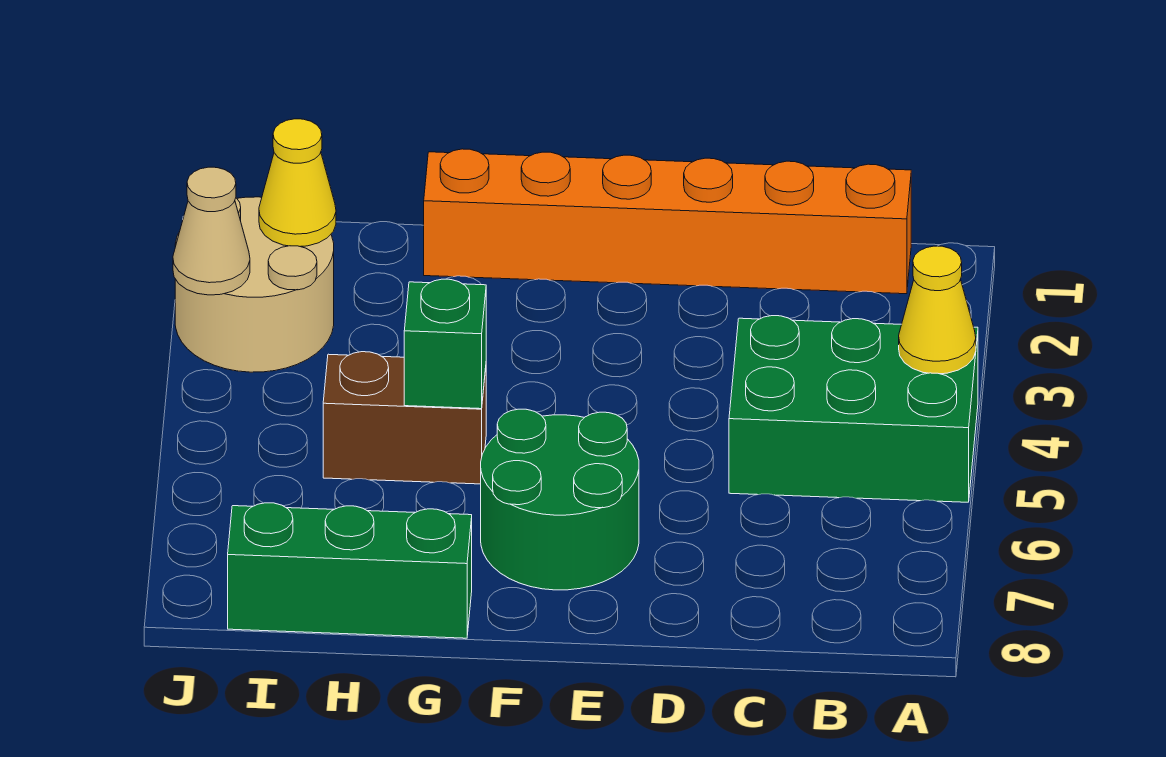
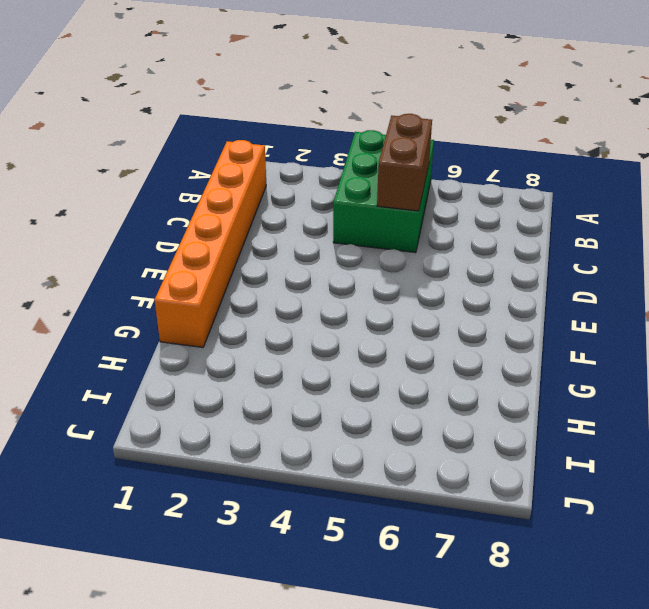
brown 1x2 brick [377,114,432,211] -> brown 1x2 brick moved to [323,352,486,484]
none -> green 2x2 round brick [481,409,639,590]
none -> green 1x3 brick [228,503,472,638]

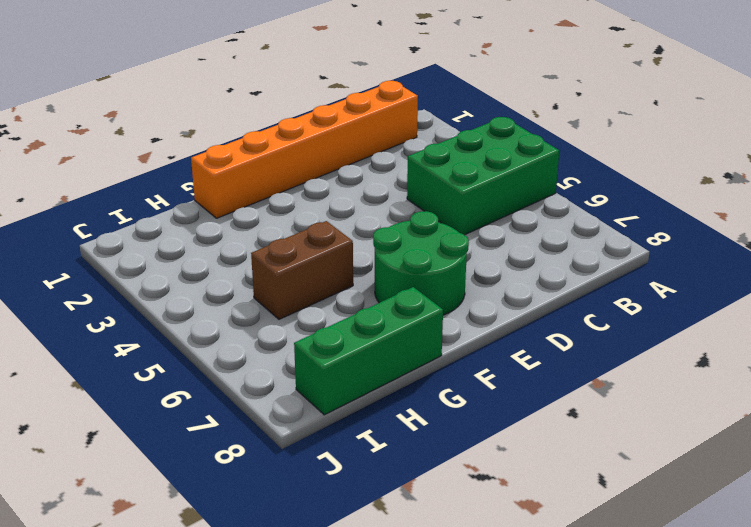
none -> tan 2x2 round brick [175,197,334,372]
none -> yellow 1x1 cone [899,246,976,374]

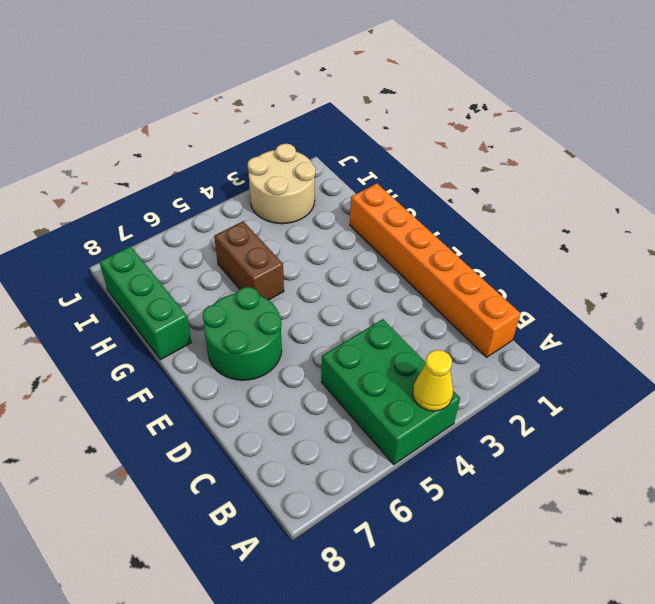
none -> green 1x1 brick [404,279,486,409]
none -> yellow 1x1 cone [259,119,336,247]

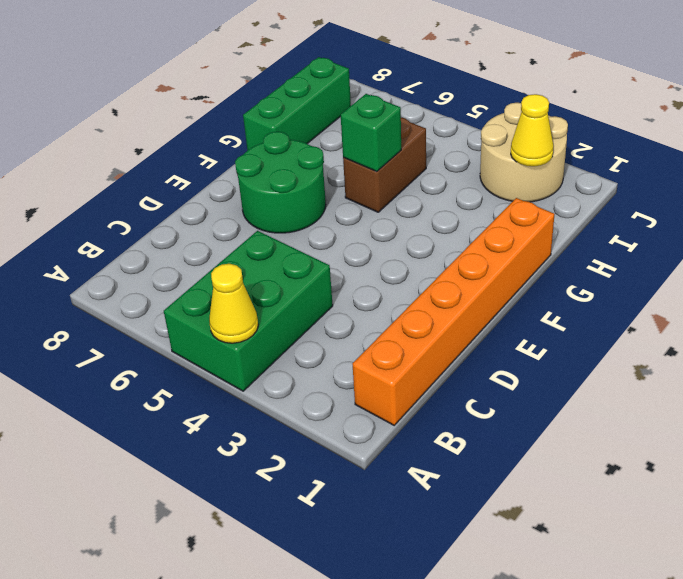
none -> tan 1x1 cone [173,167,250,295]

